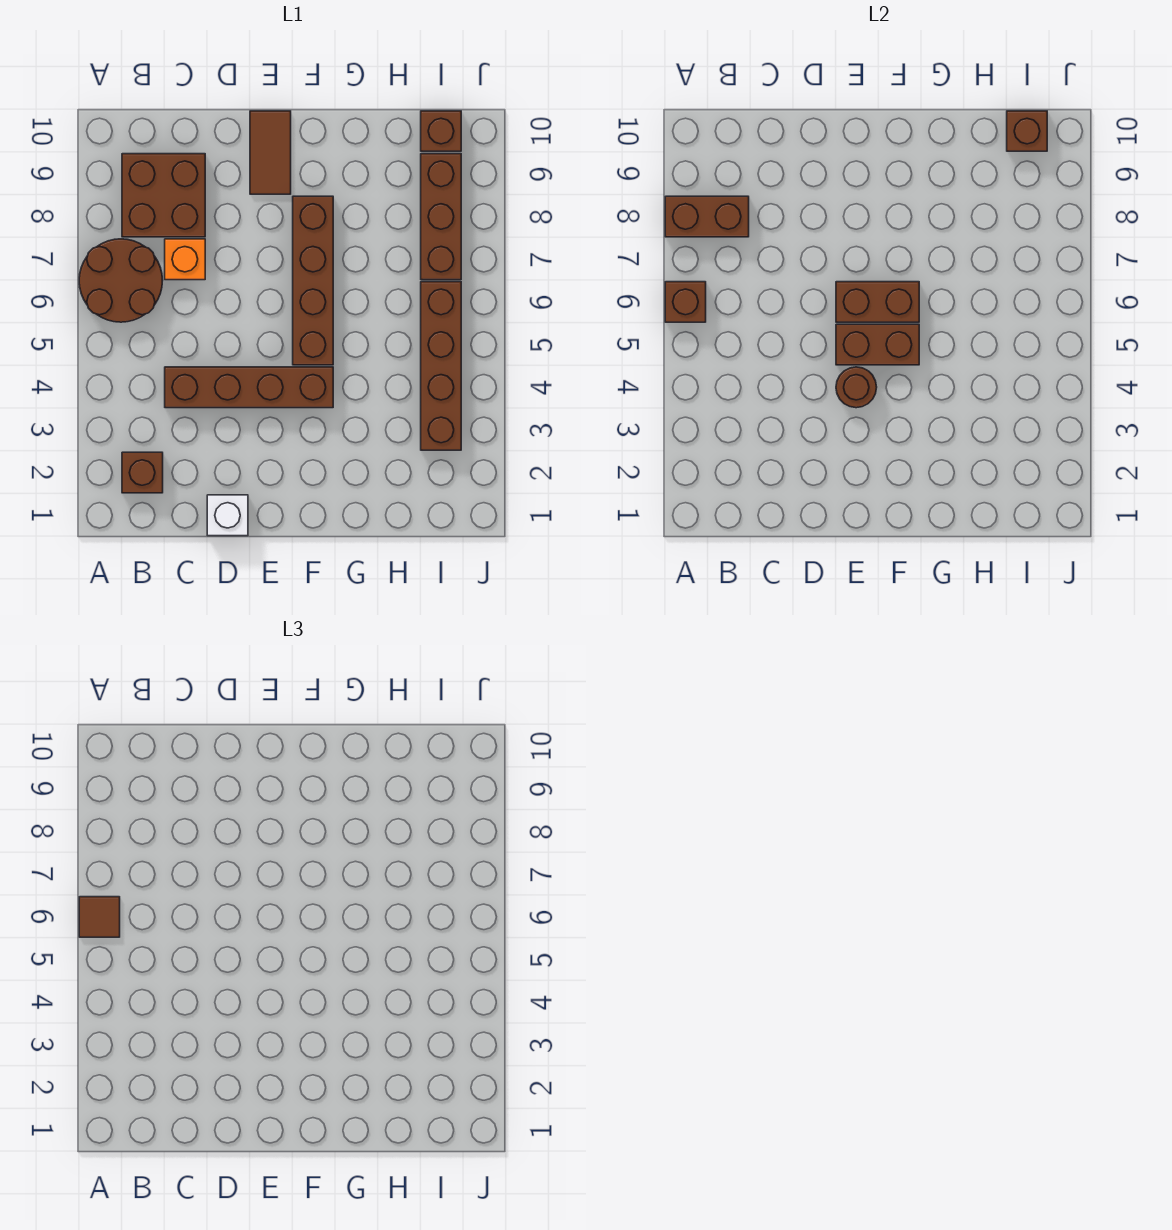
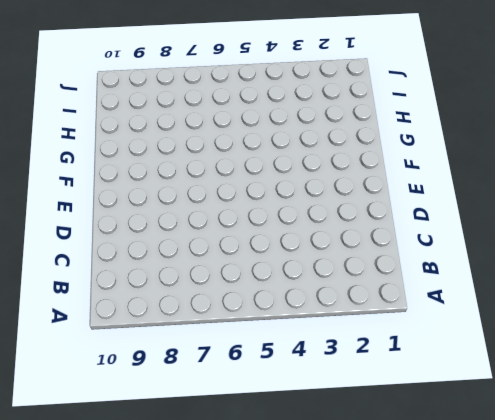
none -> brown 2x2 round brick [79,239,163,322]
none -> brown 1x1 brick [122,452,163,493]
none -> brown 2x2 brick [122,154,205,237]

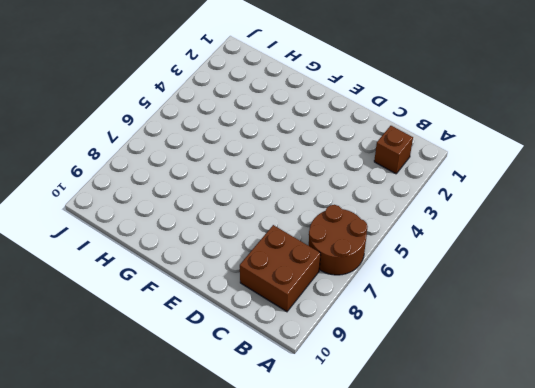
none -> brown 1x4 brick [165,367,333,408]
none -> orange 1x1 brick [165,239,205,280]
none -> white 1x1 brick [207,495,248,536]

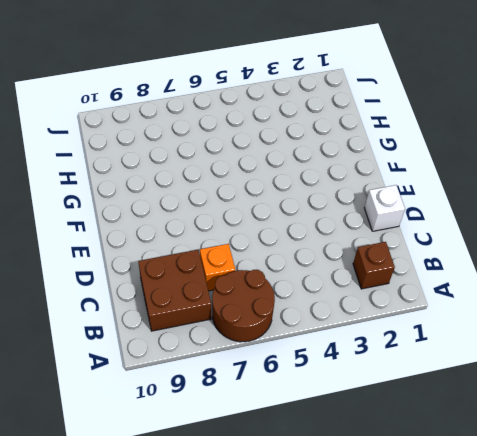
none -> brown 1x4 brick [165,367,333,408]
none -> brown 1x2 tile [250,111,291,194]
none -> brown 1x4 brick [293,196,333,365]

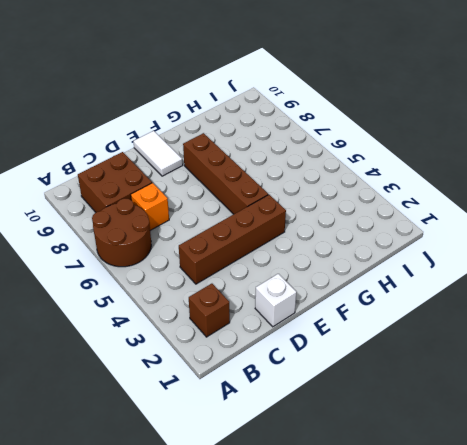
white 1x2 tile [133,131,183,176] -> brown 1x2 tile [250,111,291,194]
none -> brown 1x4 brick [421,282,461,450]
none -> brown 1x3 brick [421,154,461,280]
none -> brown 1x1 brick [421,111,461,151]

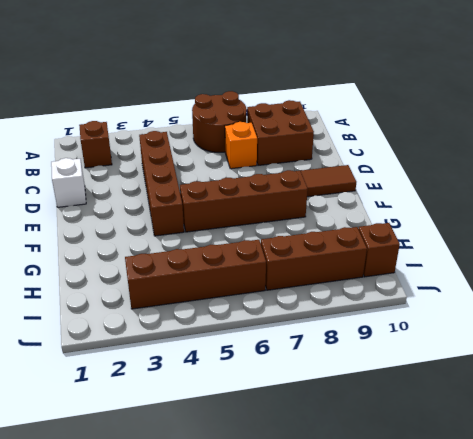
none -> brown 1x1 brick [665,282,706,322]
none -> brown 1x2 brick [665,196,749,237]
none -> brown 1x1 round brick [836,367,877,408]

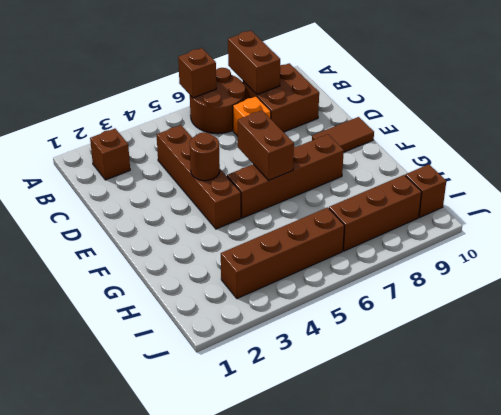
none -> white 1x1 brick [207,495,248,536]
none -> brown 1x2 brick [836,324,919,365]
none -> brown 1x1 brick [1007,111,1047,151]

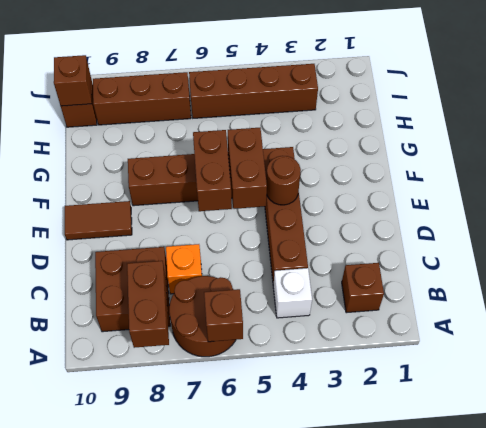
white 1x1 brick [273,268,312,318] -> white 1x1 brick moved to [207,495,248,536]
none -> brown 1x1 tile [79,897,120,937]

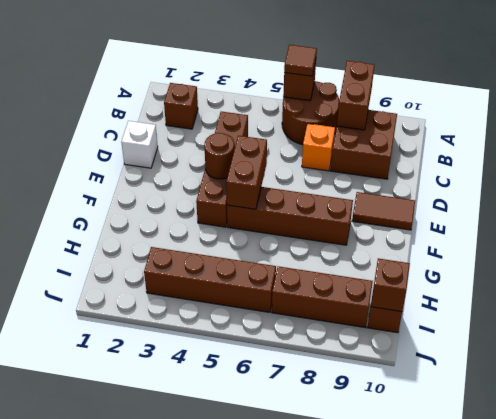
none -> brown 1x2 brick [836,282,919,322]

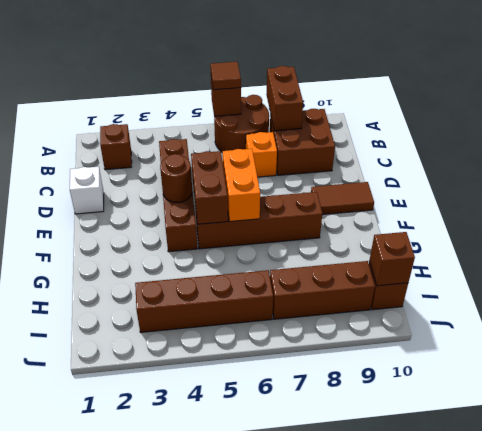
orange 1x2 brick [222,149,260,222] -> brown 1x2 brick [836,282,919,322]

